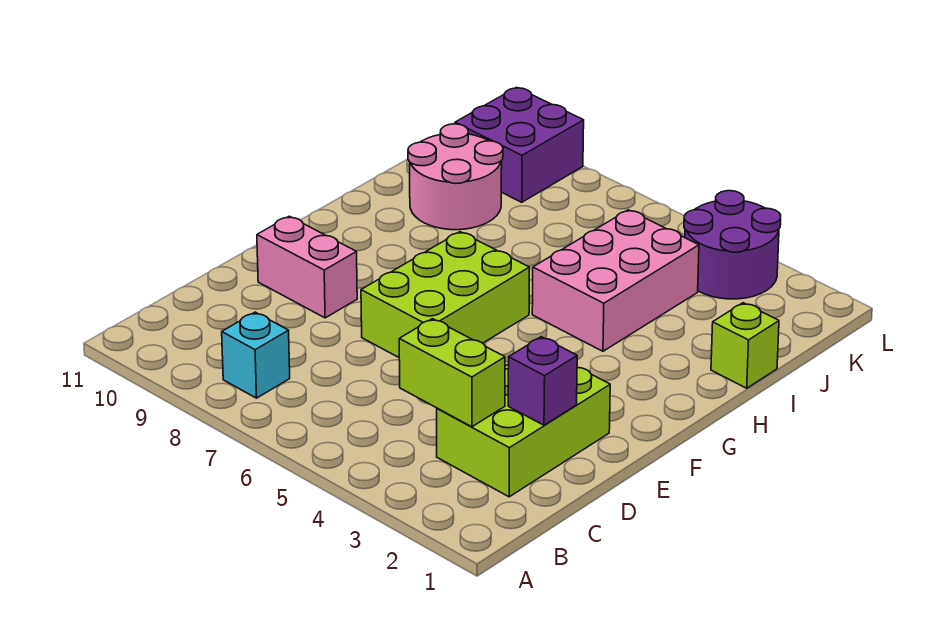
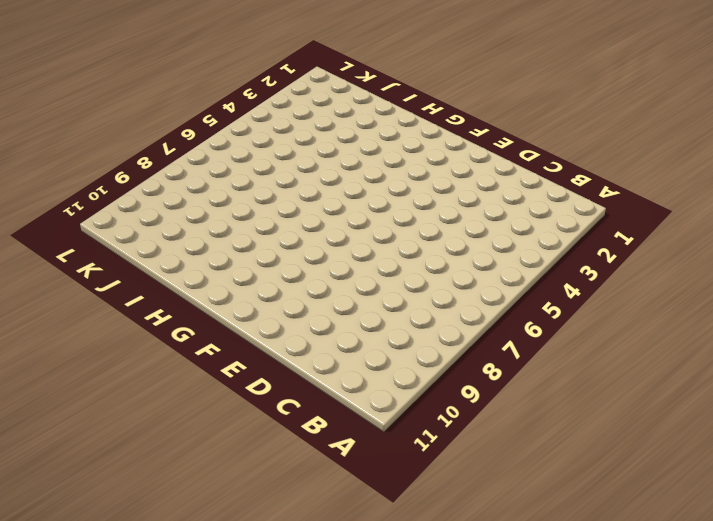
none -> cyan 1x1 brick [222,312,290,398]
none -> lime 2x3 brick [437,364,610,497]

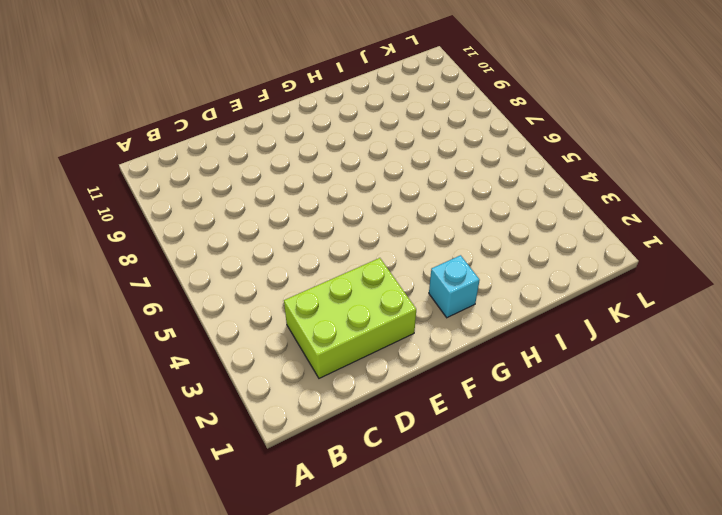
cyan 1x1 brick [429,255,480,318] -> cyan 1x1 brick moved to [222,312,290,398]
none -> lime 2x3 brick [361,232,530,357]
none -> pink 1x2 brick [257,216,357,318]

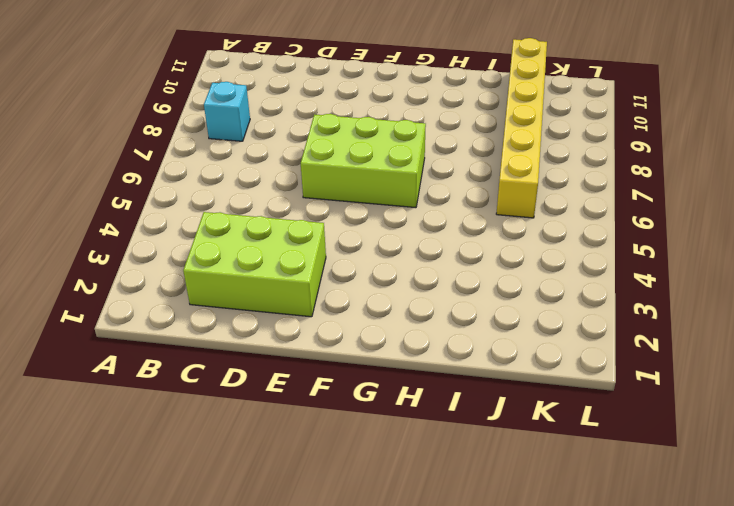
yellow 1x6 brick [496,38,547,218] -> pink 2x2 round brick [408,124,503,230]
none -> pink 1x2 brick [257,216,357,318]
none -> pink 2x3 brick [532,210,699,351]

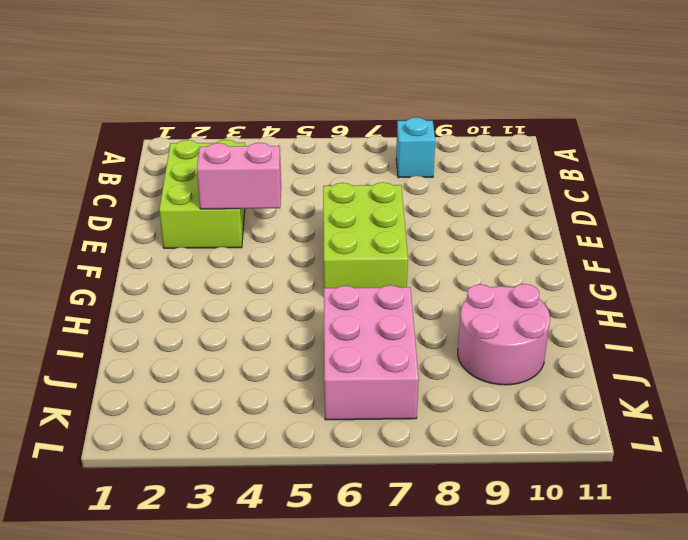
pink 1x2 brick [197,143,281,209] -> pink 1x2 brick moved to [257,216,357,318]
pink 2x3 brick [324,285,419,420] -> pink 2x3 brick moved to [532,210,699,351]
none -> lime 1x1 brick [711,303,779,388]
none -> purple 2x2 round brick [684,191,781,299]

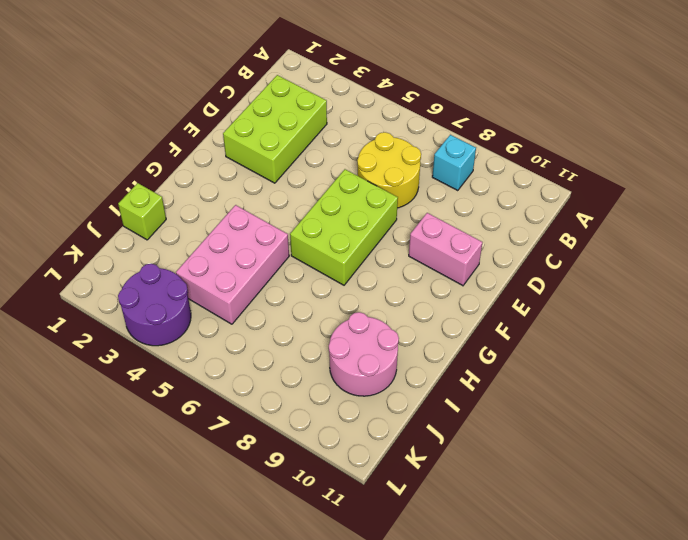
yellow 2x2 round brick [357,132,421,208] -> none
none -> purple 2x2 brick [455,87,584,202]
none -> lime 1x2 brick [399,319,505,427]

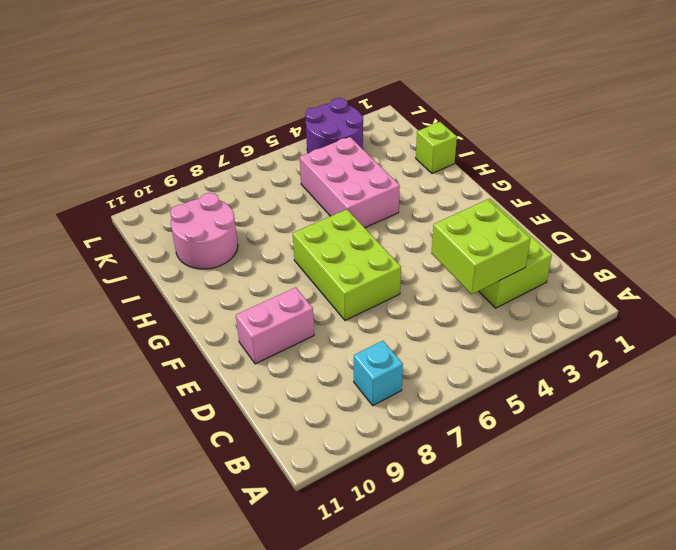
lime 2x2 brick [431,199,531,294] -> lime 1x2 brick [399,319,505,427]
none -> purple 2x2 brick [455,87,584,202]
none -> purple 1x1 brick [508,337,577,425]

